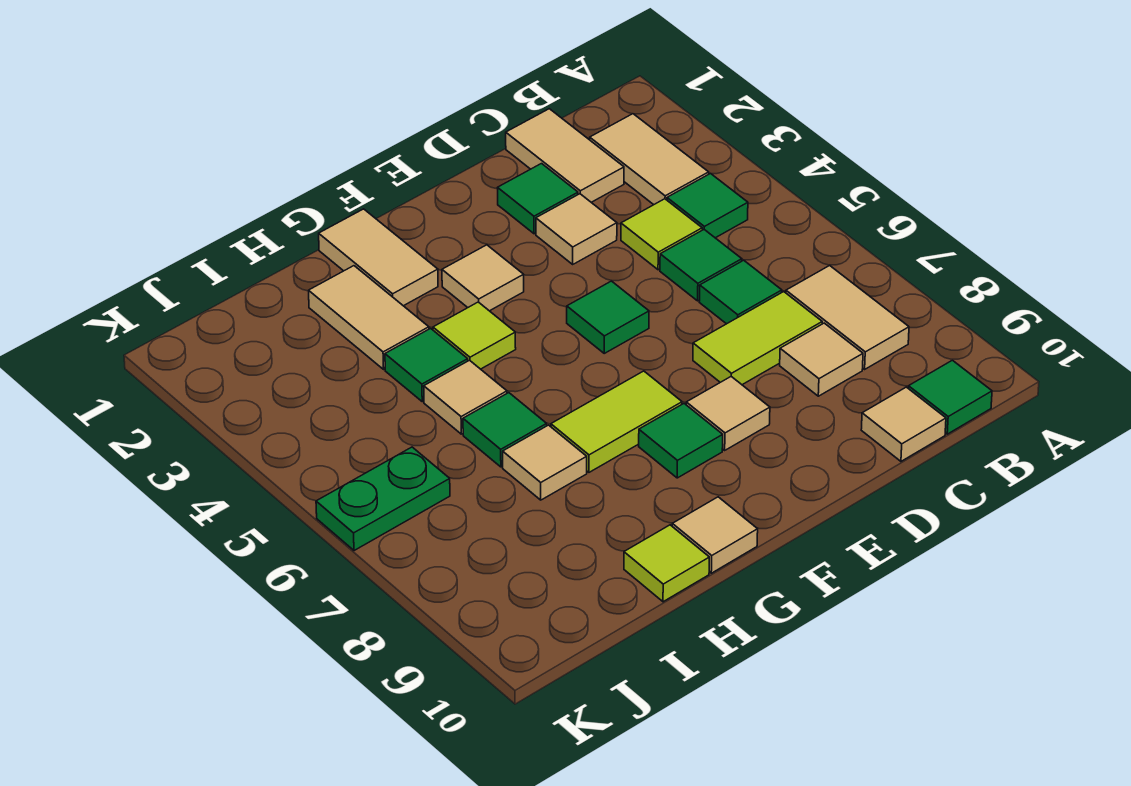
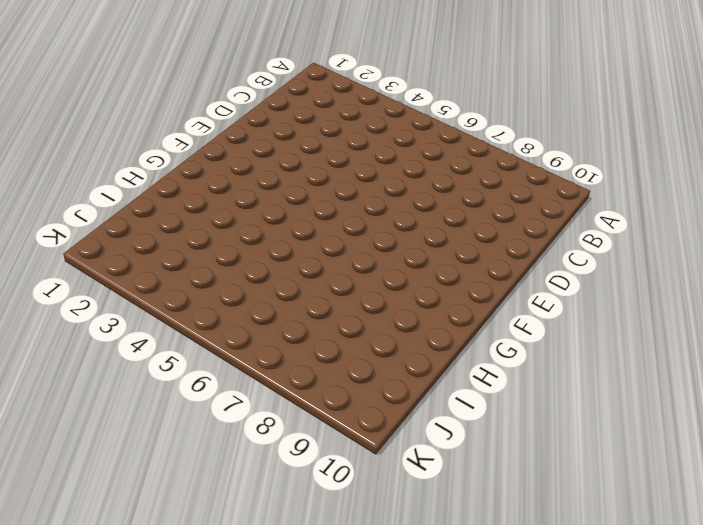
none -> tan 1x2 tile [590,114,709,205]
none -> green 1x1 tile [667,173,748,238]
none -> tan 1x2 tile [786,266,909,369]

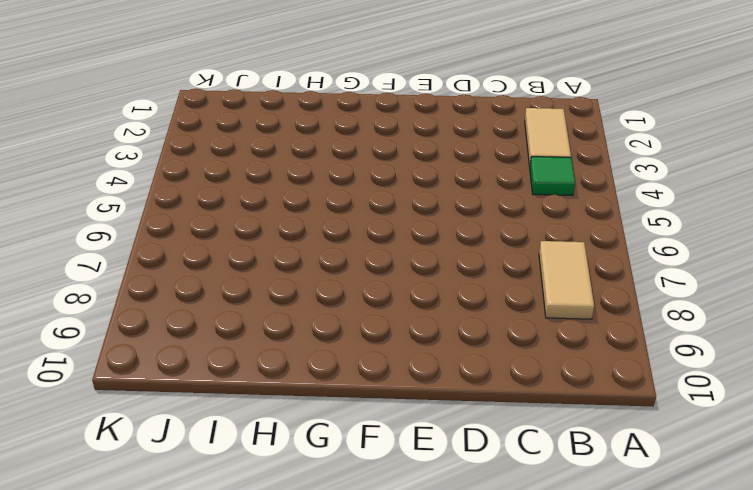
none -> green 1x1 tile [908,360,992,434]
none -> tan 1x2 tile [506,109,624,202]
none -> lime 1x1 tile [621,199,702,270]

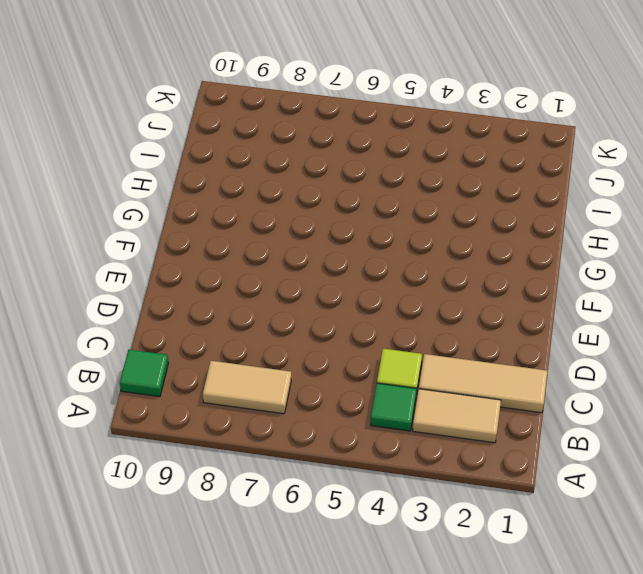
tan 1x3 tile [419,354,547,413] -> tan 1x2 tile [506,109,624,202]
none -> green 1x1 tile [660,230,742,301]
none -> green 1x1 tile [699,260,782,324]
none -> lime 1x2 tile [693,292,822,385]

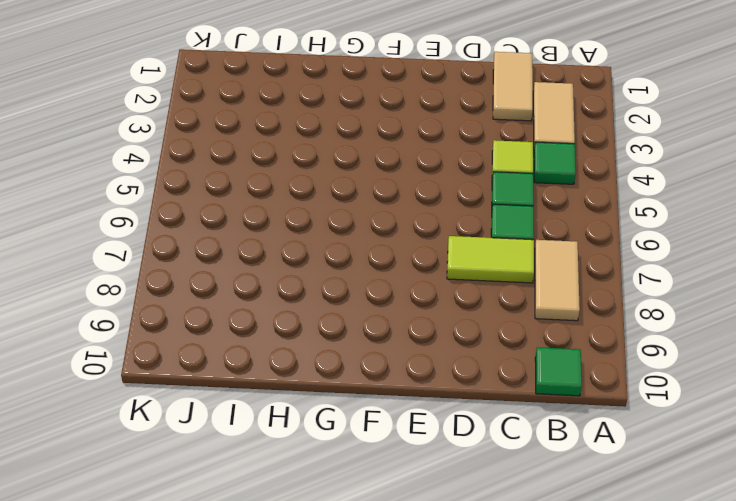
none -> tan 1x1 tile [780,323,863,396]
none -> tan 1x1 tile [861,387,946,461]
none -> green 1x1 tile [498,164,578,234]

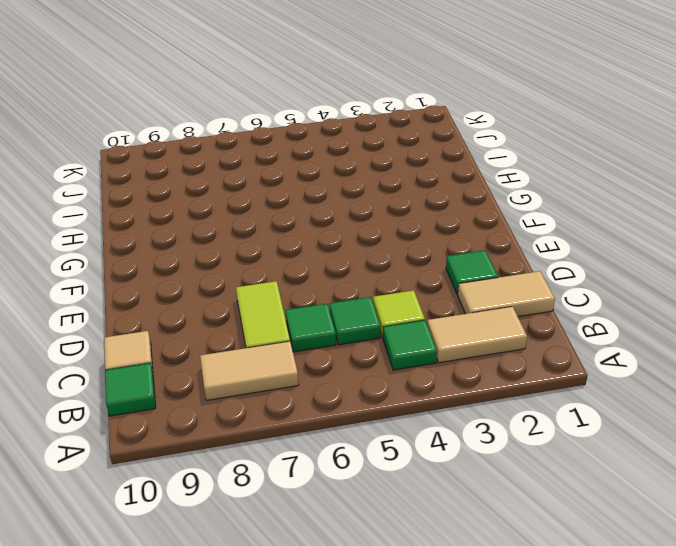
none -> tan 1x1 tile [780,323,863,396]
none -> tan 1x1 tile [536,194,617,264]
none -> green 1x1 tile [567,281,649,353]

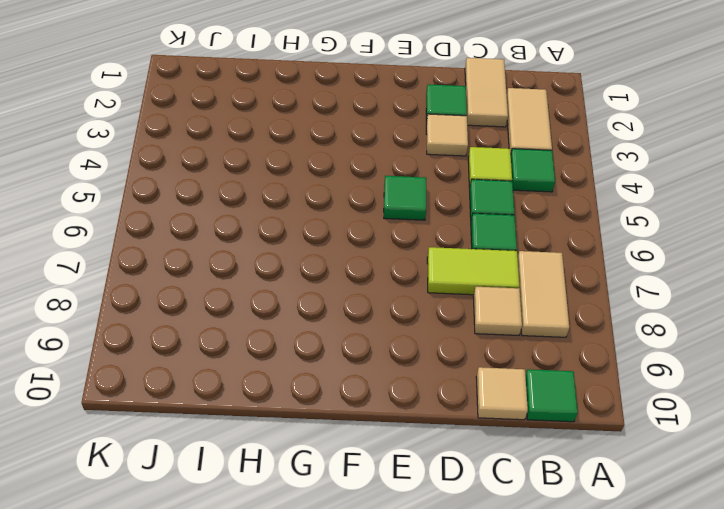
none -> tan 1x1 tile [686,377,770,450]
none -> tan 1x1 tile [442,245,524,311]
none -> lime 1x2 tile [551,371,682,472]

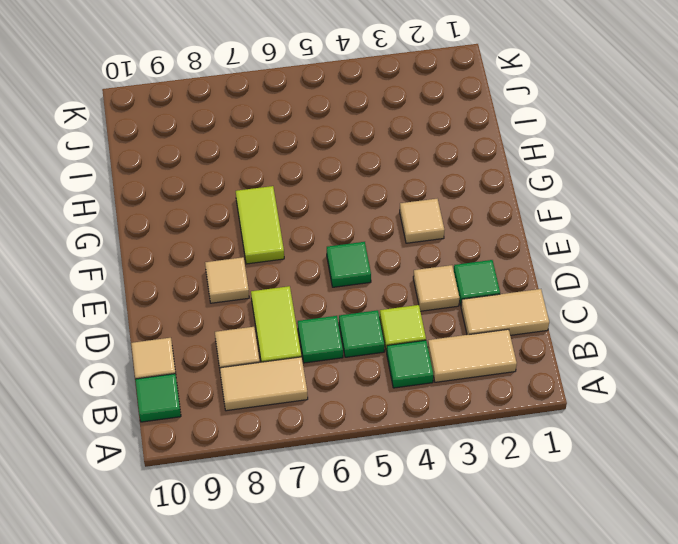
none -> green 1x1 tile [639,404,723,478]
none -> tan 1x2 tile [319,209,438,306]
none -> lime 1x1 tile [433,302,516,369]

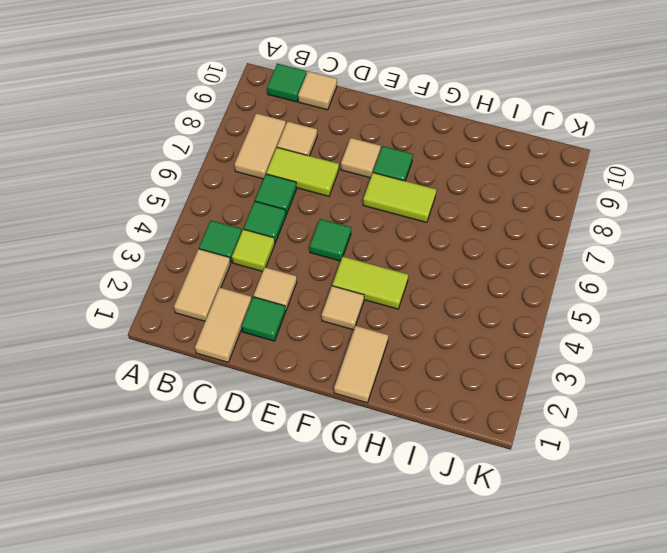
lime 1x2 tile [332,257,408,309] -> lime 1x1 tile [433,302,516,369]
none -> tan 1x1 tile [672,497,758,573]
none -> tan 1x2 tile [309,266,429,369]
none -> green 1x1 tile [385,328,468,402]

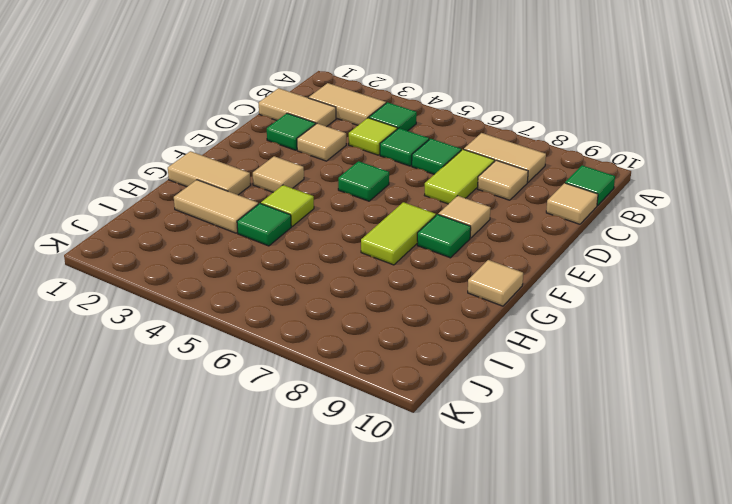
none -> tan 1x1 tile [424,360,507,434]
none -> green 1x1 tile [463,393,547,467]
none -> tan 1x1 tile [503,425,587,500]

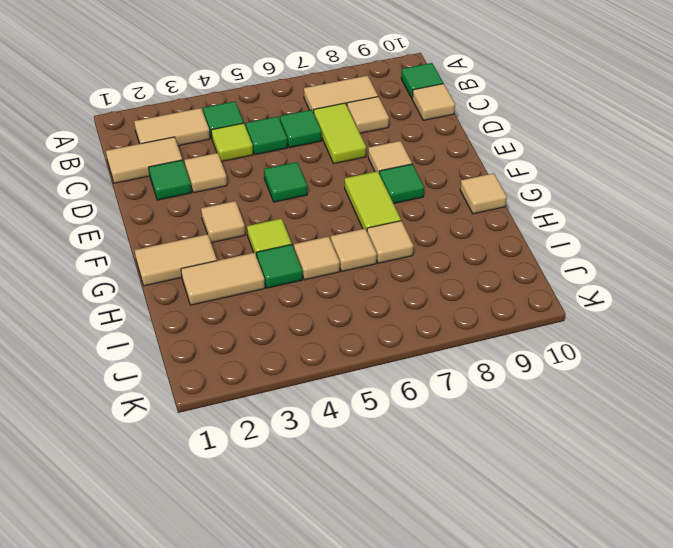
tan 1x1 tile [331,229,377,271] -> green 1x1 tile [463,393,547,467]
none -> lime 1x1 tile [624,525,709,602]
none -> green 1x2 plate [316,447,450,551]

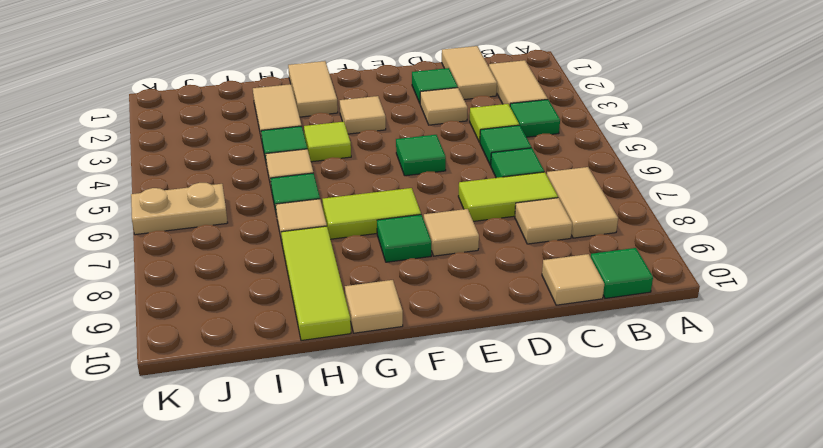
lime 1x3 tile [281,226,351,341] -> lime 1x1 tile [624,525,709,602]
tan 1x2 plate [131,183,228,235] -> green 1x2 plate [316,447,450,551]

